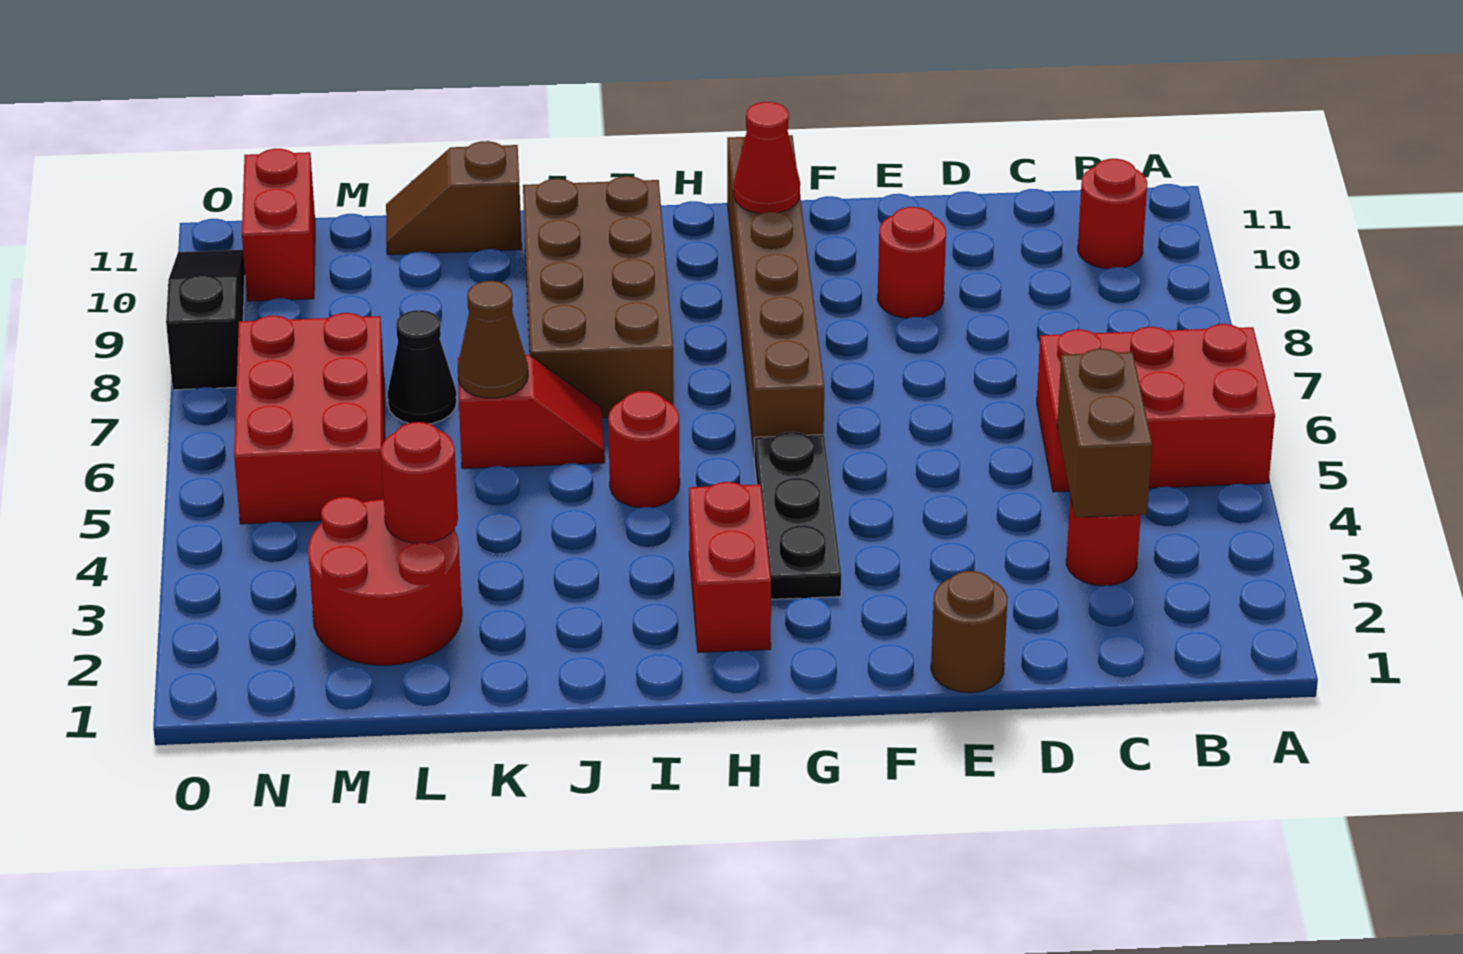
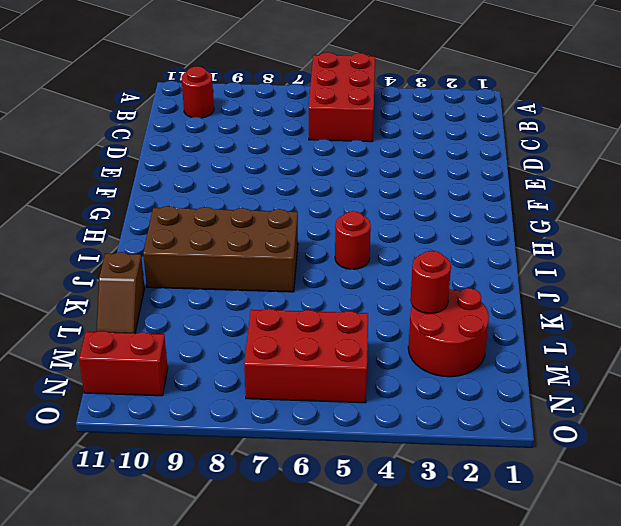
none -> red 1x1 round brick [1066,496,1141,586]
none -> brown 1x1 round brick [931,571,1008,693]
none -> red 1x1 round brick [877,207,946,318]

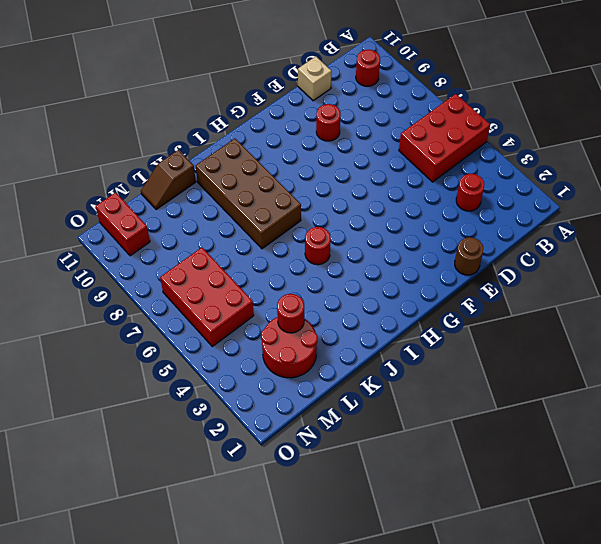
tan 1x1 brick [298,57,331,101] -> none
none -> black 1x3 plate [754,432,841,599]
none -> brown 1x6 brick [727,135,824,452]
none -> red 1x2 brick [689,482,771,653]

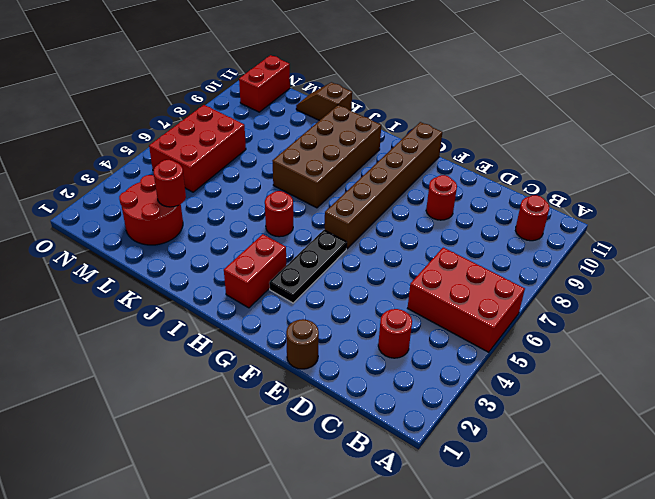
none -> red 1x2 slope [458,355,605,469]
none -> black 1x1 cone [387,310,457,424]
none -> black 1x3 slope [166,250,245,390]

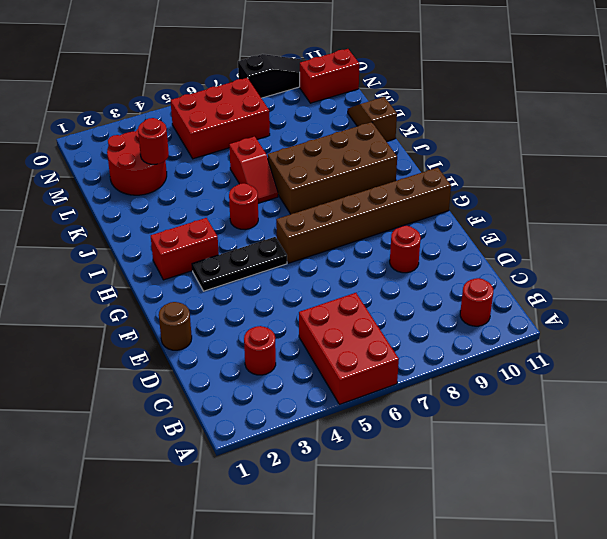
none -> black 1x1 cone [387,310,457,424]
none -> brown 1x2 brick [1057,349,1152,517]
none -> red 1x1 cone [734,102,800,214]

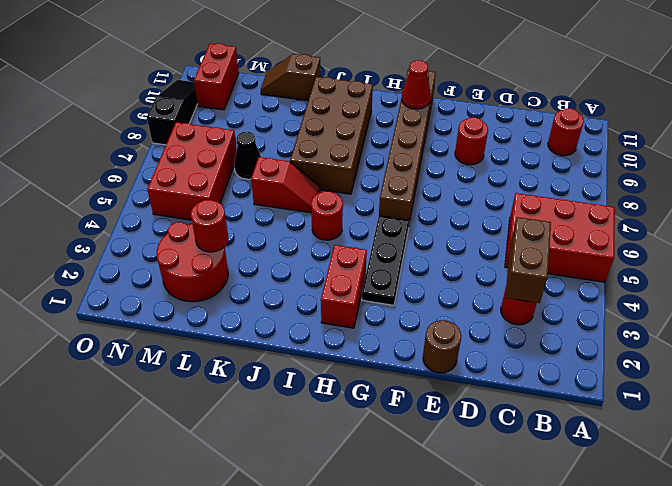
none -> brown 1x1 cone [458,281,528,398]

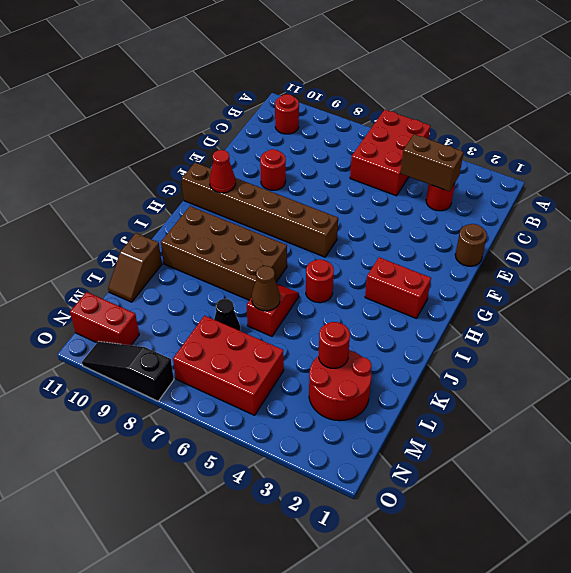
none -> black 1x3 plate [754,432,841,599]

